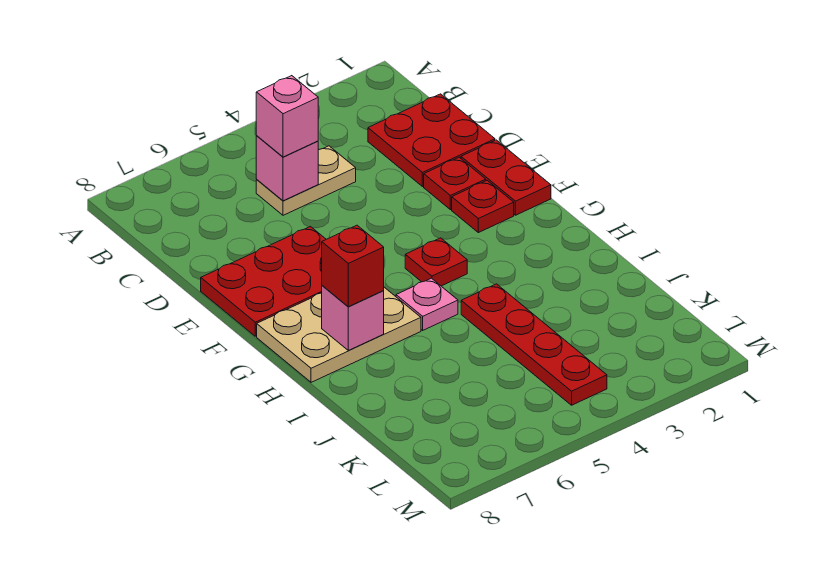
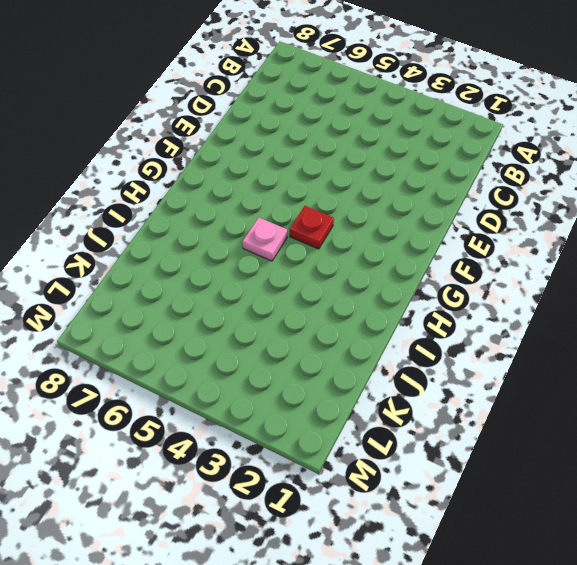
none -> red 2x2 plate [368,94,495,187]
none -> tan 1x2 plate [256,146,356,215]
none -> red 1x2 plate [461,140,551,215]

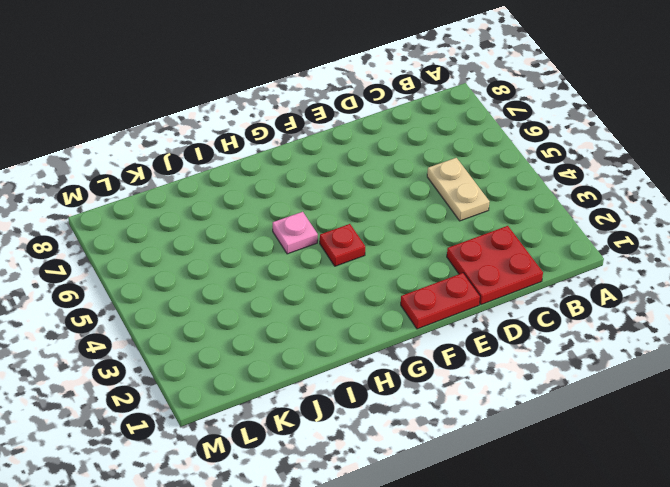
none -> red 1x1 plate [424,157,486,210]
none -> red 2x3 plate [201,227,326,336]
none -> red 1x1 plate [452,181,514,233]

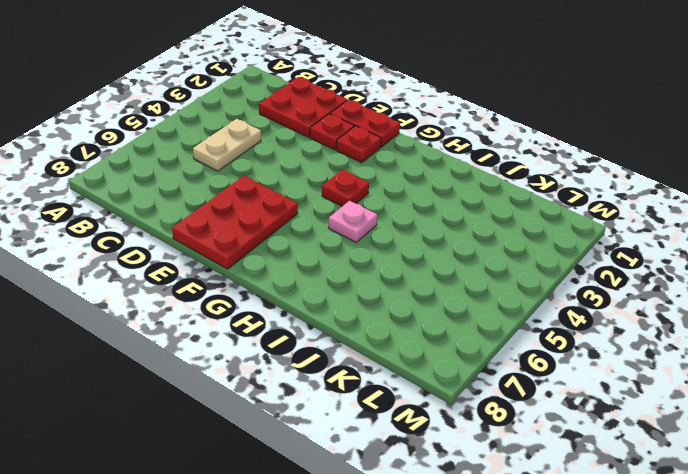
none -> tan 2x3 plate [257,287,421,382]
none -> red 1x4 plate [461,284,607,405]
none -> pink 1x1 brick [256,136,318,201]

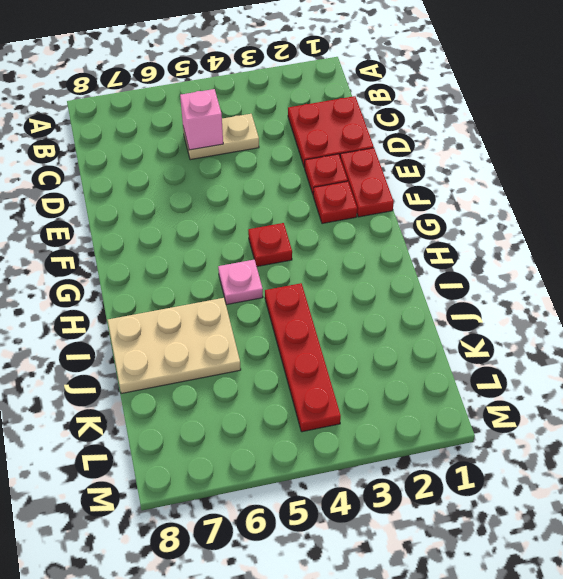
tan 2x3 plate [108,298,241,394] -> tan 2x3 plate moved to [257,287,421,382]
none -> red 2x3 plate [201,227,326,336]
none -> pink 1x1 brick [322,286,384,350]
none -> pink 1x1 brick [256,76,318,157]

